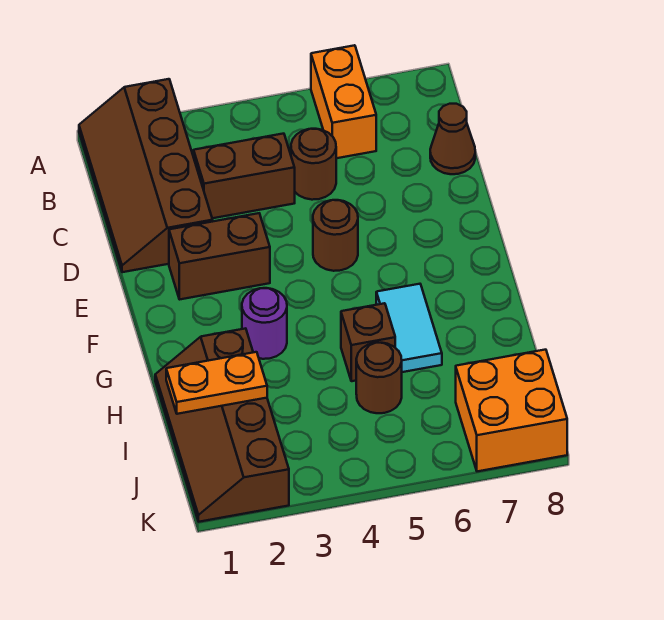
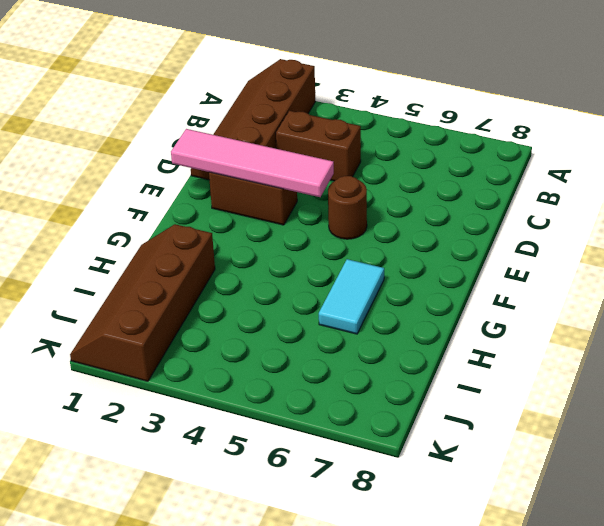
pink 1x4 tile [171,129,334,197] -> none
none -> orange 1x2 brick [311,45,376,158]
none -> brown 1x1 round brick [291,129,336,200]
none -> brown 1x1 cone [430,104,475,174]

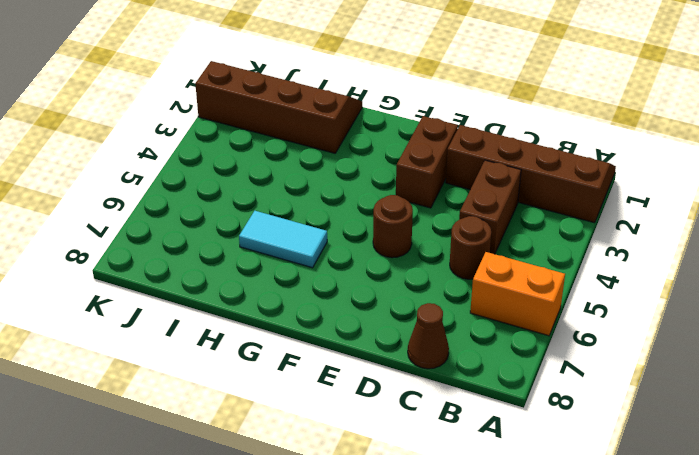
none -> purple 1x1 round brick [242,288,287,359]
none -> brown 1x1 brick [341,303,395,381]
none -> brown 1x1 round brick [356,343,402,413]

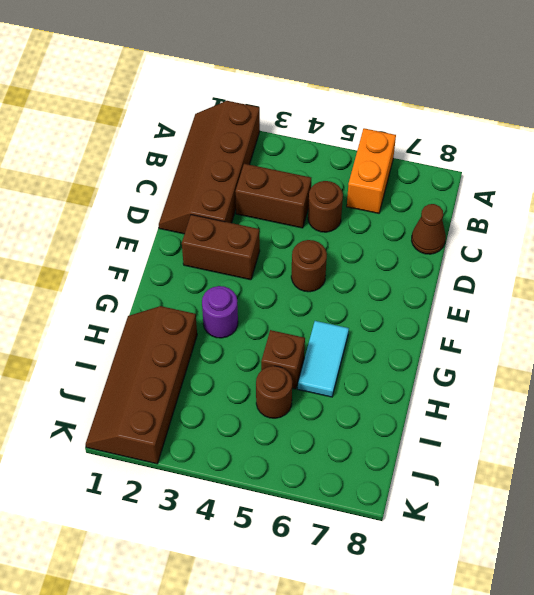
none -> orange 2x2 brick [456,350,567,471]
none -> orange 1x2 plate [166,352,267,414]

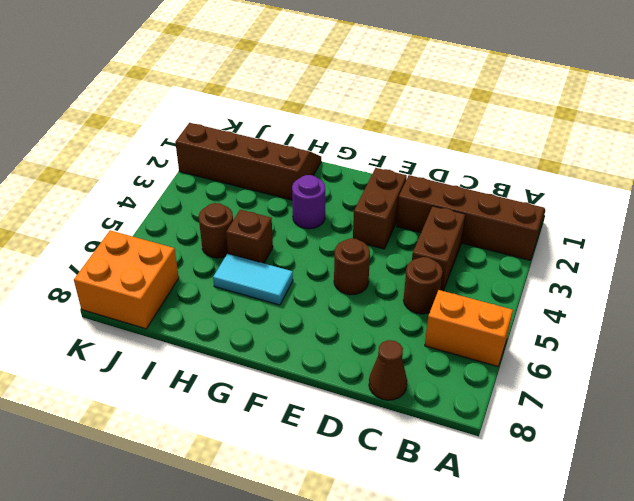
none -> orange 1x2 plate [166,352,267,414]

